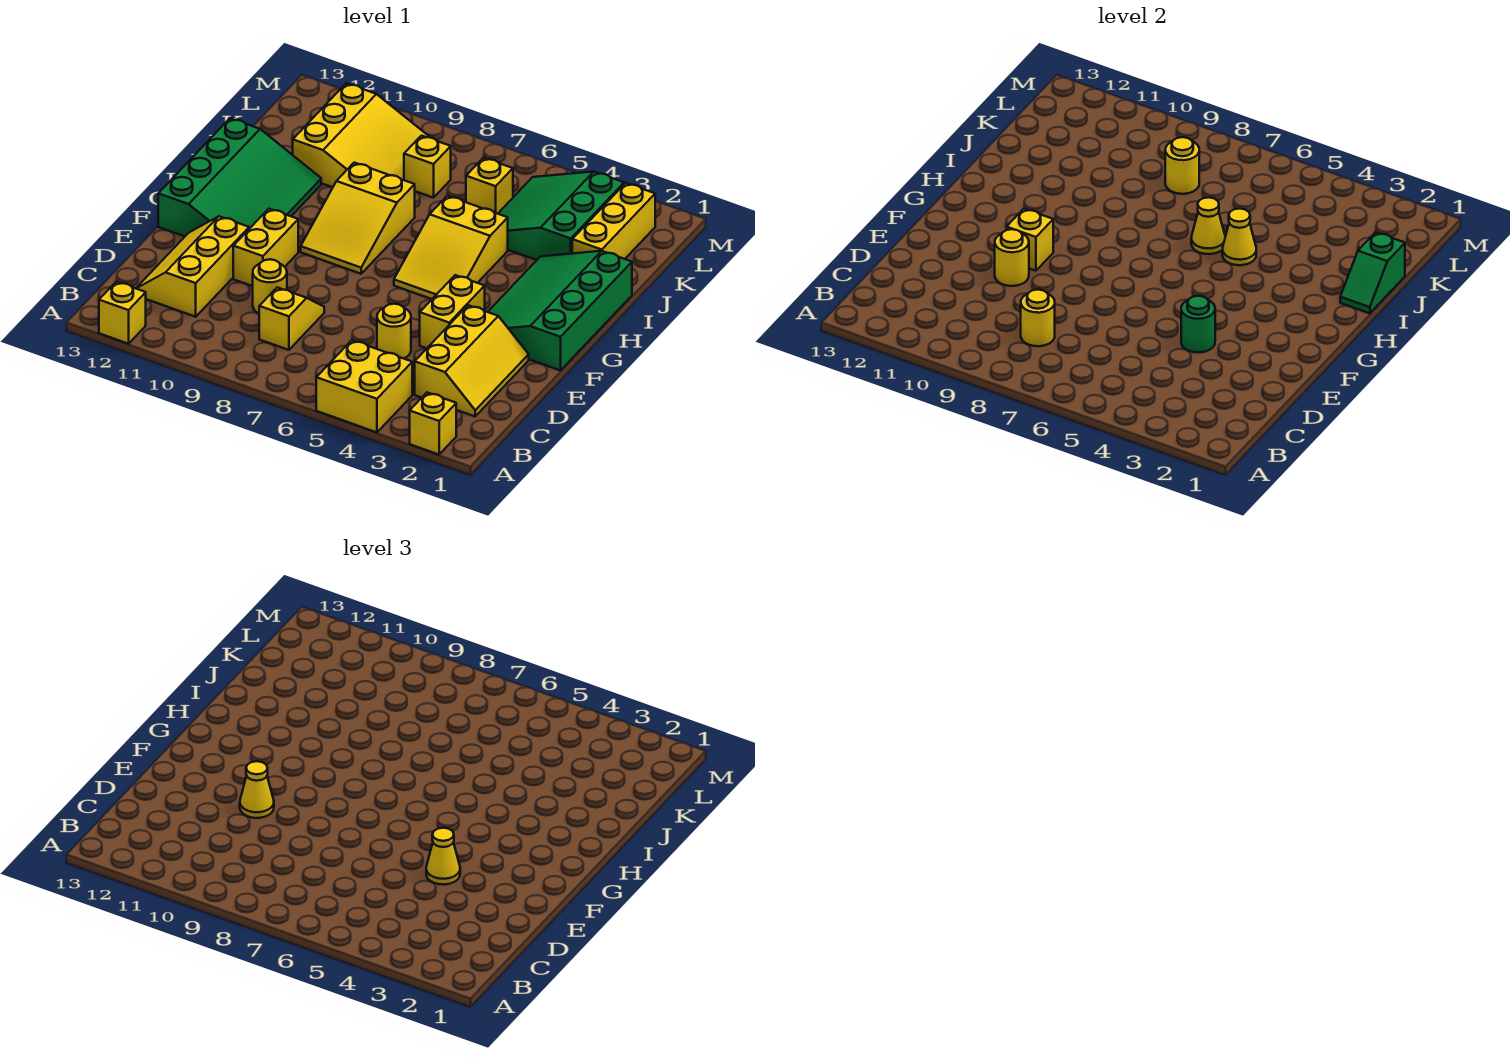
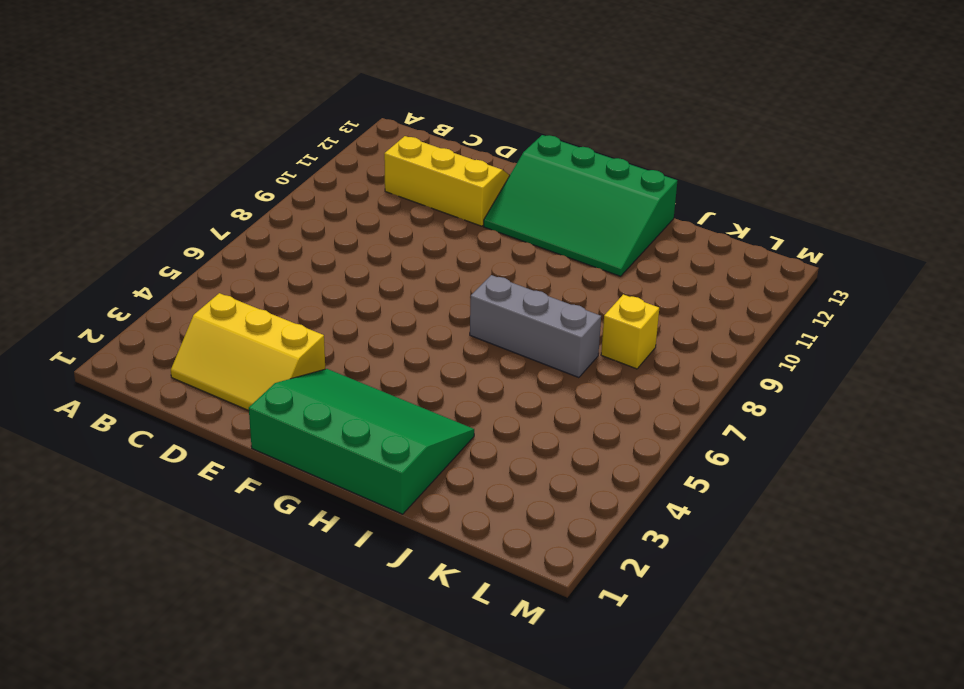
grey 1x3 brick [470,275,601,378] -> none
none -> yellow 1x1 brick [410,393,456,455]
none -> yellow 2x2 brick [316,340,412,432]
none -> yellow 1x1 brick [99,282,146,344]

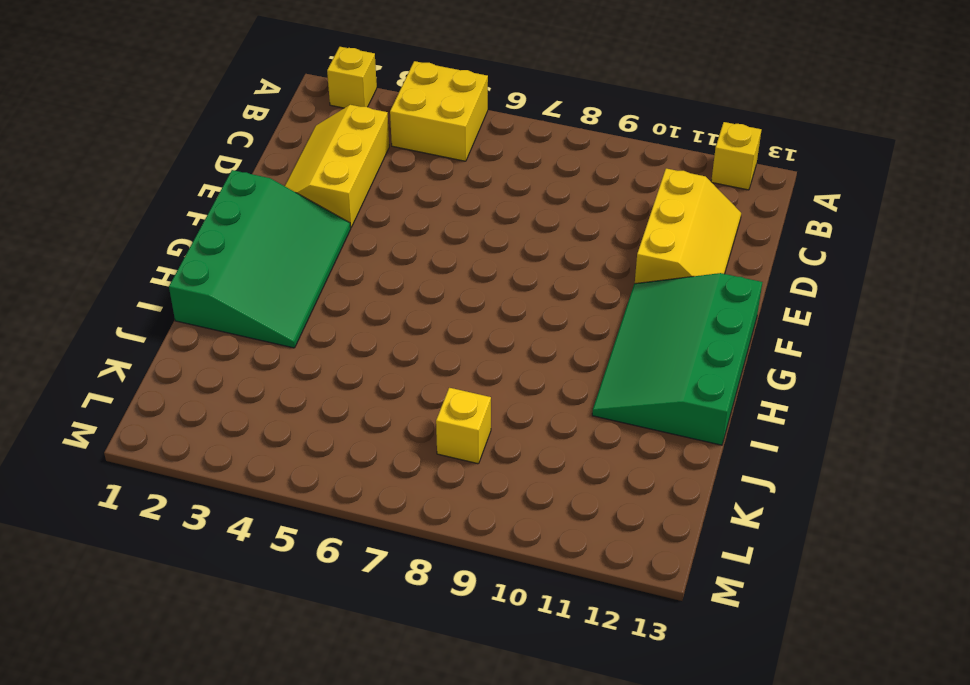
none -> yellow 1x2 slope [259,287,324,350]
none -> yellow 1x1 round brick [377,304,411,359]
none -> yellow 1x1 round brick [253,259,287,313]

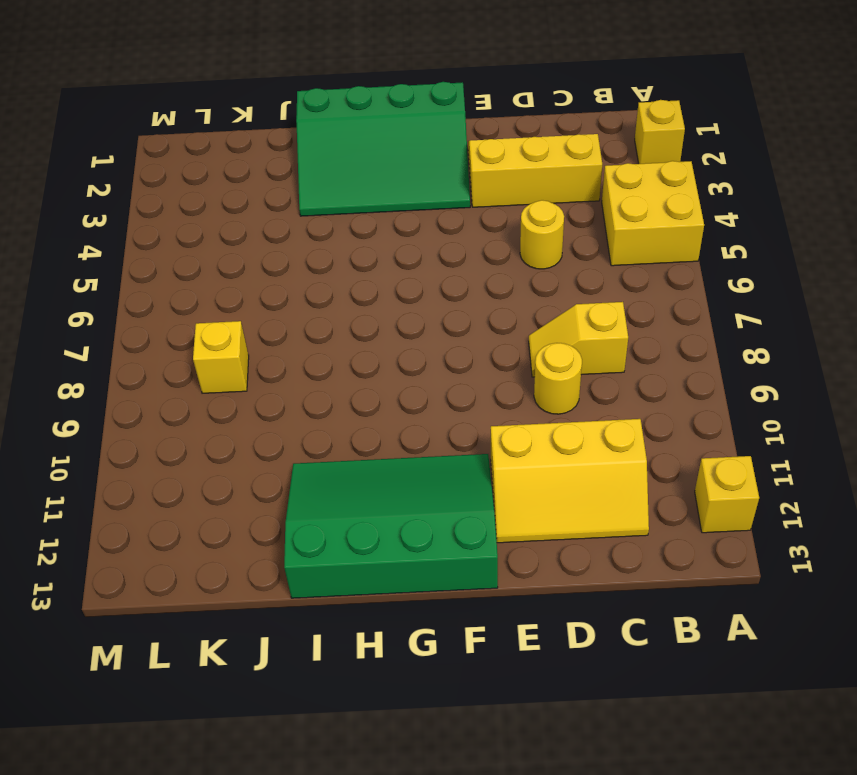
none -> yellow 1x2 brick [420,275,485,348]
none -> yellow 1x2 brick [233,209,298,286]
none -> yellow 2x3 slope [394,196,508,299]

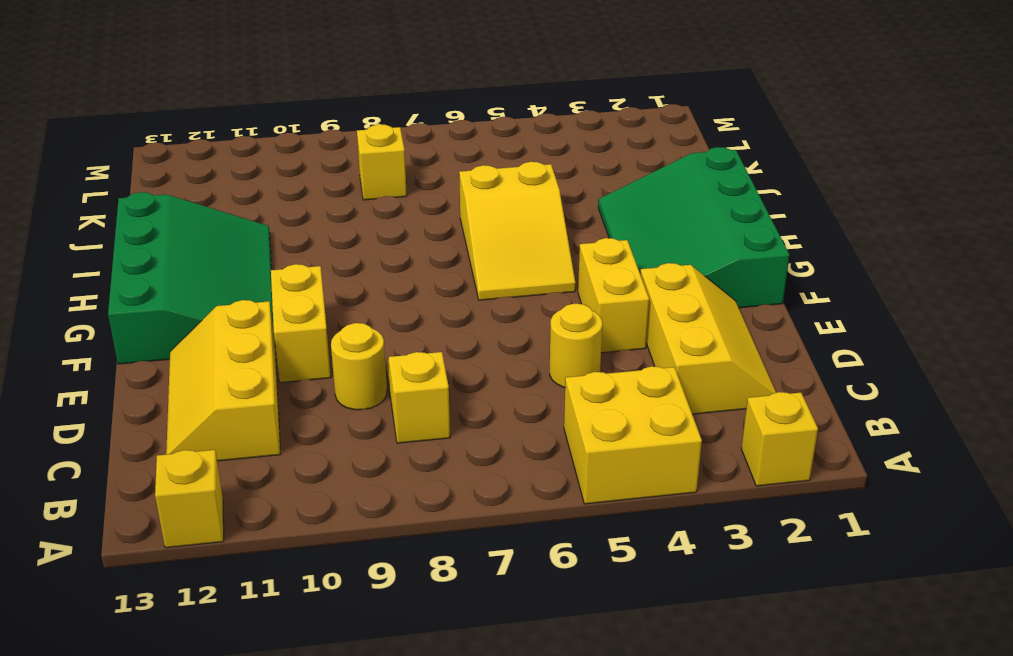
none -> yellow 2x3 slope [301,163,415,274]
none -> yellow 1x3 brick [572,183,655,259]
none -> green 3x3 slope [498,172,624,260]

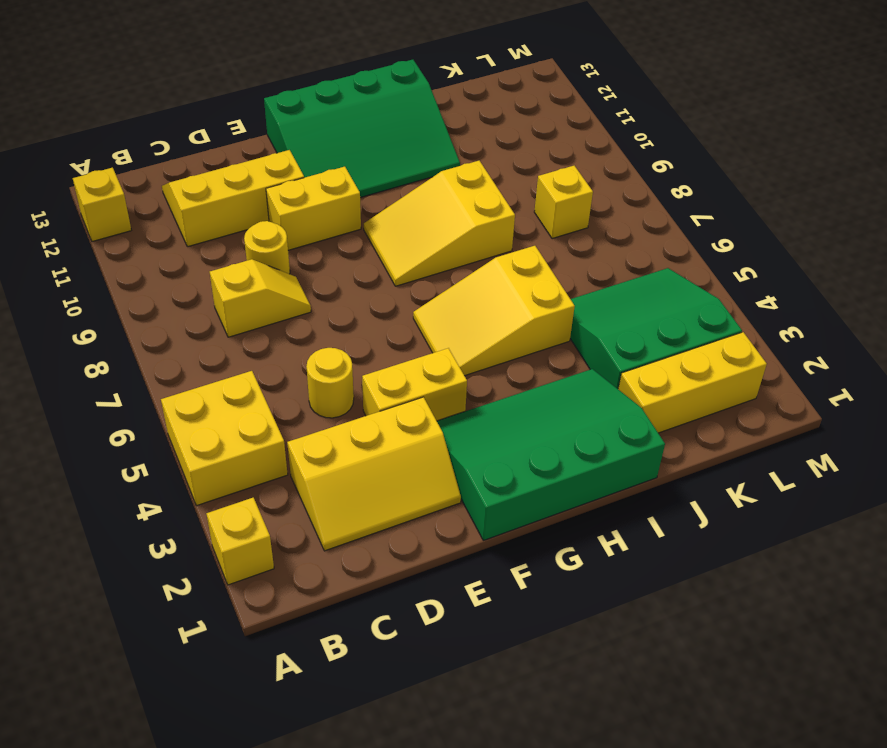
none -> yellow 3x3 slope [293,83,429,187]
none -> yellow 1x1 brick [466,158,513,214]
none -> yellow 1x1 round brick [1021,290,1055,346]

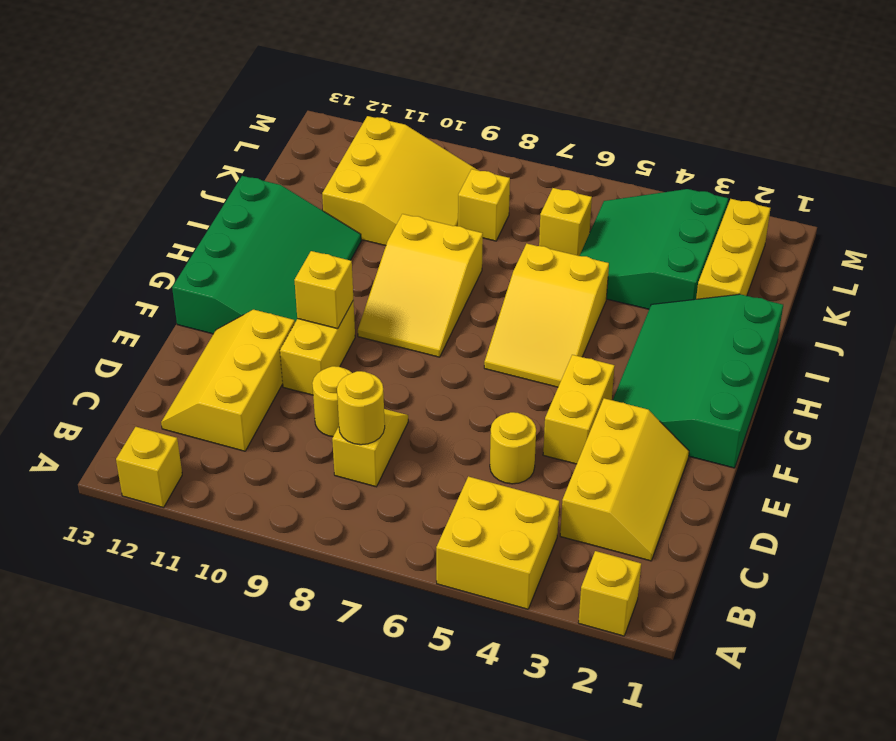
none -> green 1x1 round brick [1181,296,1215,353]
none -> yellow 1x1 round brick [995,229,1029,286]
none -> green 1x2 slope [1340,232,1405,313]

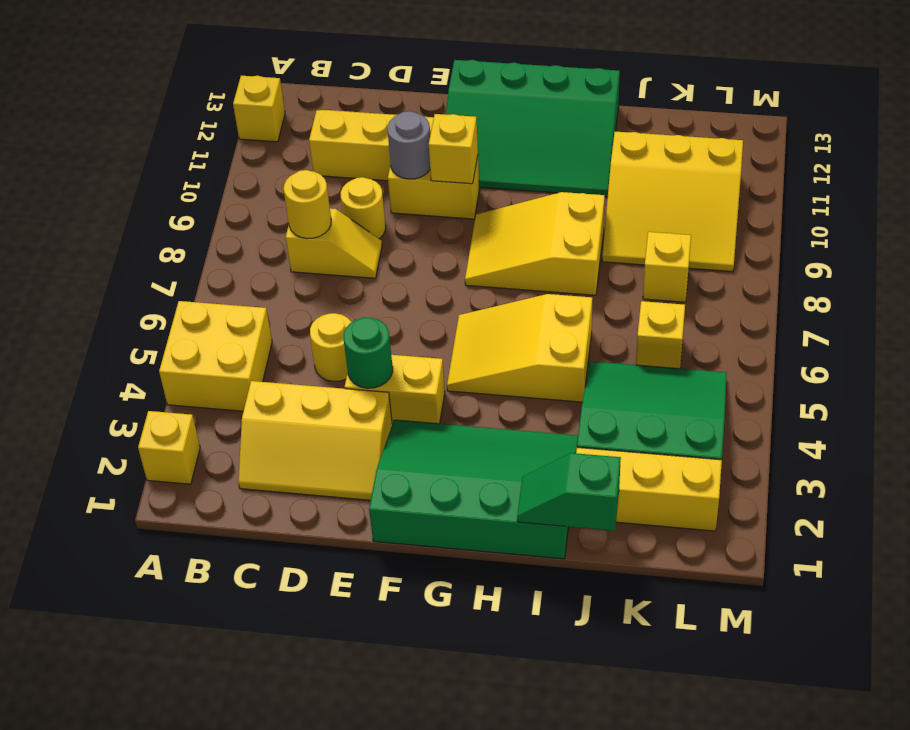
grey 1x1 round brick [388,111,430,179] -> yellow 1x1 round brick [995,229,1029,286]
none -> yellow 1x1 cone [1222,209,1256,265]
none -> yellow 1x1 cone [1191,197,1225,254]
none -> yellow 1x1 round brick [1165,137,1199,194]

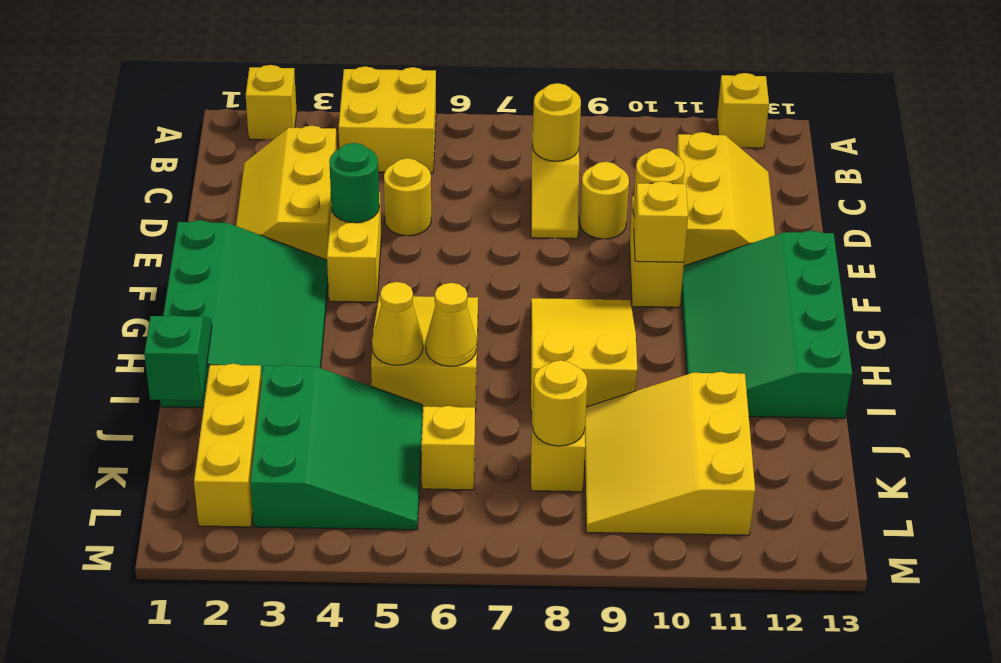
none -> yellow 1x1 cone [426,828,460,885]
none -> yellow 1x1 cone [240,761,274,818]

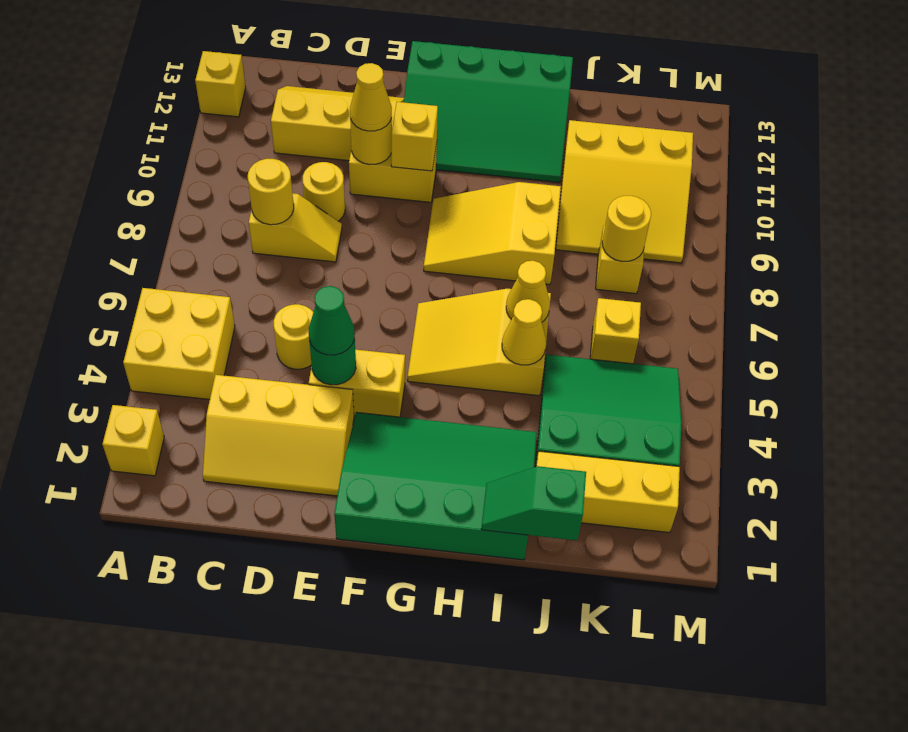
green 1x1 cone [309,286,355,355] -> yellow 1x1 cone [426,828,460,885]

